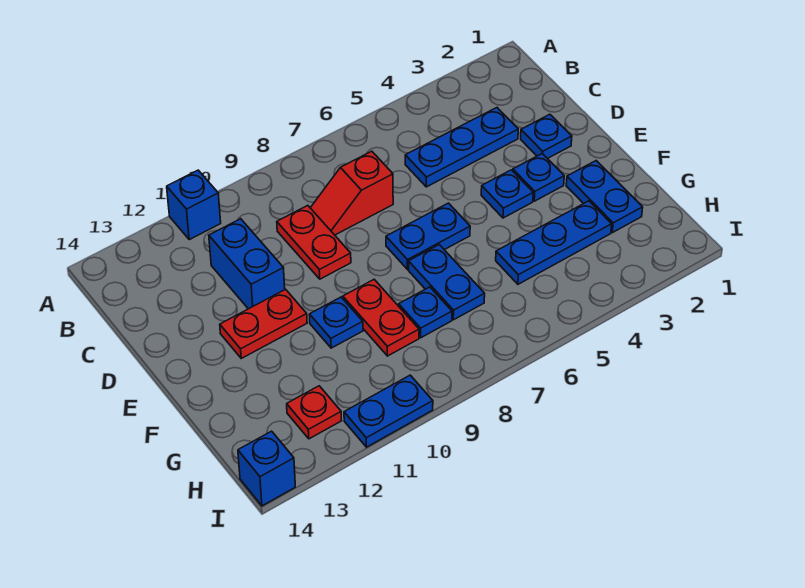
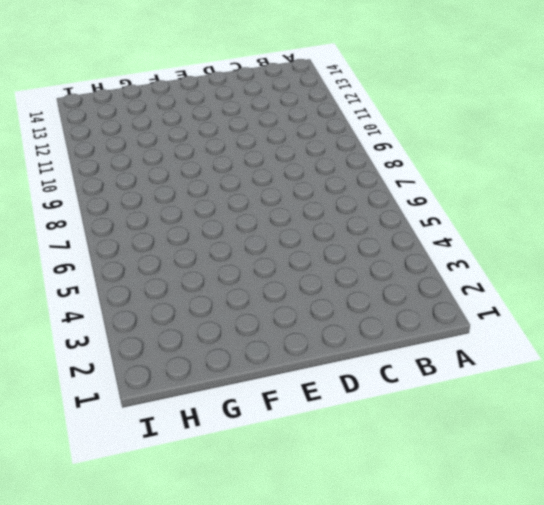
none -> blue 1x1 brick [167,170,221,240]
none -> blue 1x3 plate [405,108,518,187]
none -> red 1x2 slope [311,151,393,235]

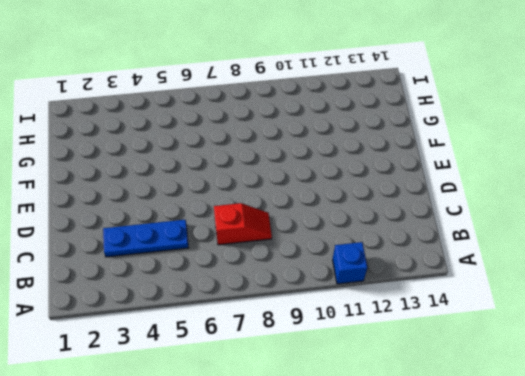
none -> red 1x2 plate [277,205,351,279]
none -> blue 1x2 brick [209,219,285,309]
none -> blue 1x1 plate [521,114,572,159]

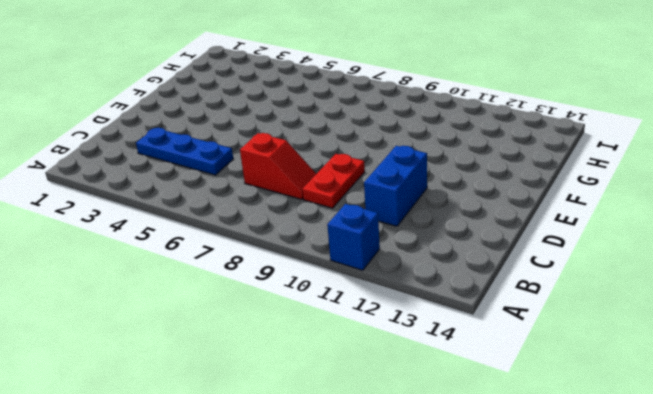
none -> blue 1x1 plate [521,114,572,159]
none -> blue 1x1 plate [513,154,564,201]
none -> blue 1x1 plate [481,170,533,218]

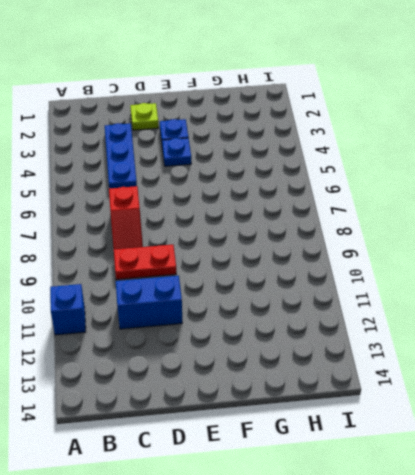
lime 1x1 plate [130,103,159,130] -> blue 1x1 plate [521,114,572,159]
none -> blue 1x2 plate [386,203,470,269]
none -> red 1x2 plate [220,289,307,358]
none -> blue 1x2 plate [566,161,643,233]

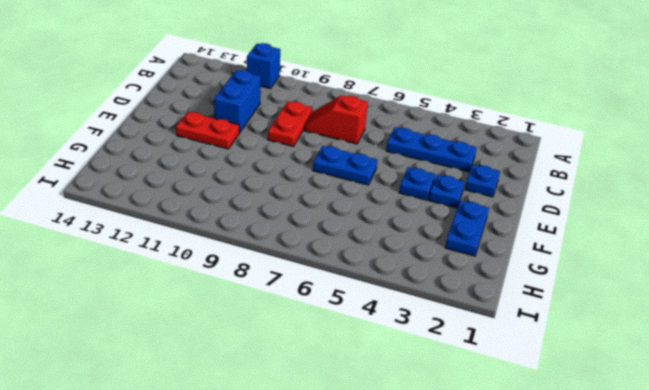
none -> blue 1x2 plate [409,245,485,320]
none -> red 1x2 plate [343,280,419,356]
none -> blue 1x1 plate [309,297,363,348]

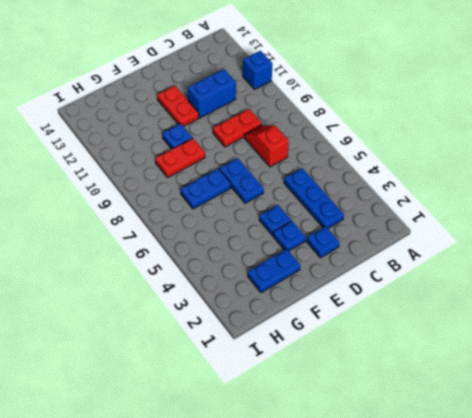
none -> blue 1x3 plate [496,201,612,284]
none -> blue 1x1 plate [399,287,452,338]
none -> red 1x1 plate [287,386,342,439]

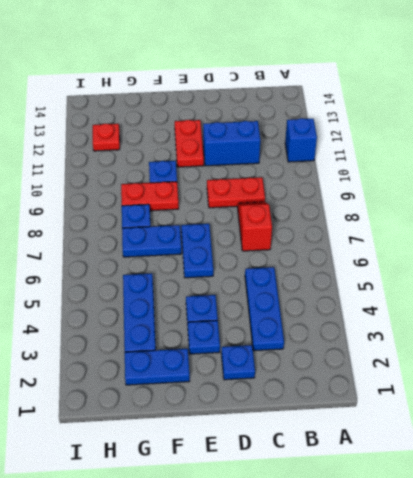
none -> blue 1x2 plate [344,375,433,447]
none -> blue 1x1 brick [238,431,295,506]

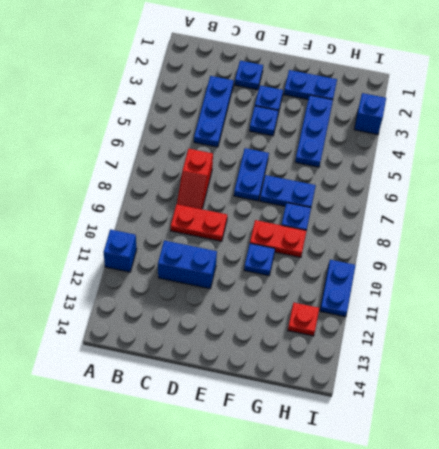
blue 1x1 brick [354,93,386,134] -> blue 1x1 brick moved to [238,431,295,506]
none -> red 1x2 plate [220,289,307,358]

